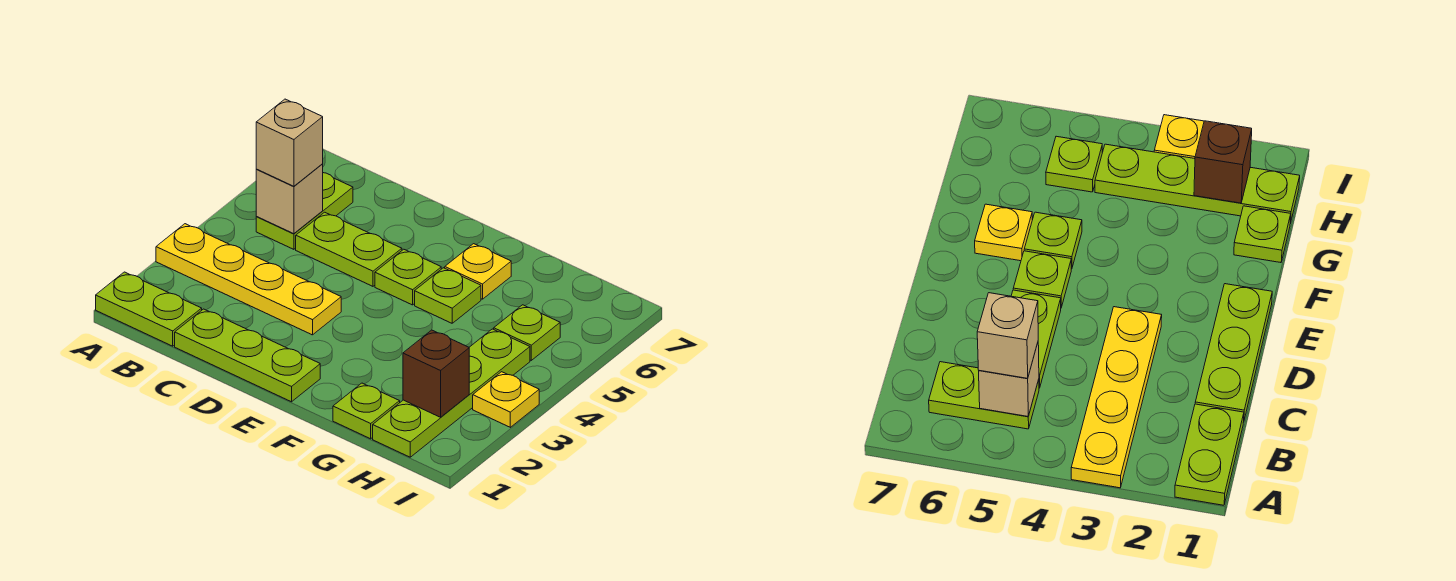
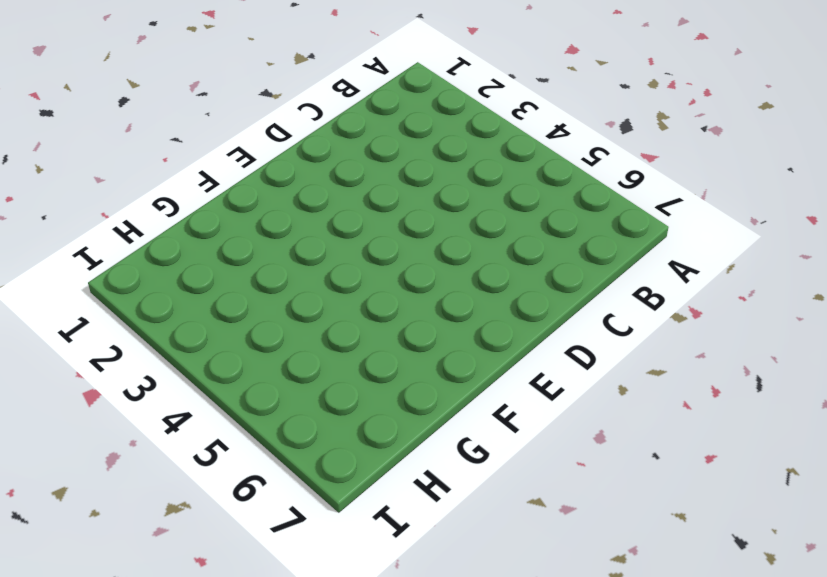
none -> lime 1x2 plate [96,272,202,346]
none -> yellow 1x4 plate [156,224,341,335]
none -> lime 1x2 plate [256,173,353,249]

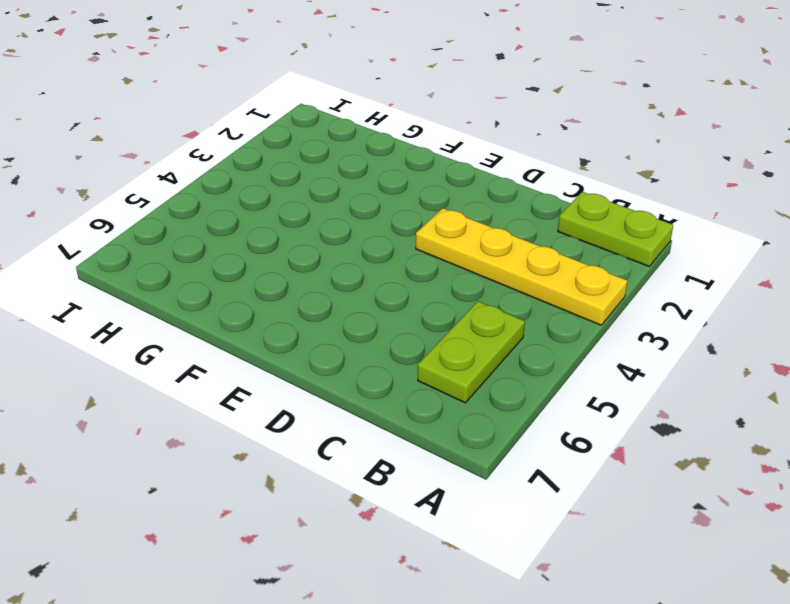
none -> lime 1x3 plate [175,309,320,402]
none -> lime 1x2 plate [296,212,402,286]
none -> lime 1x1 plate [375,249,441,305]

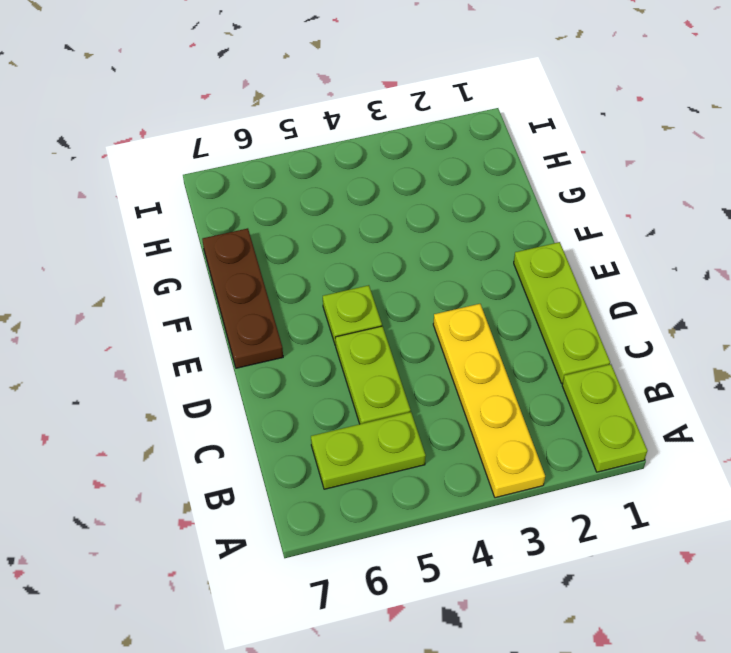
brown 1x3 plate [202,228,283,368] -> none
none -> lime 1x1 plate [415,268,481,323]
none -> yellow 1x1 plate [445,244,511,299]
none -> lime 1x1 plate [333,383,400,439]

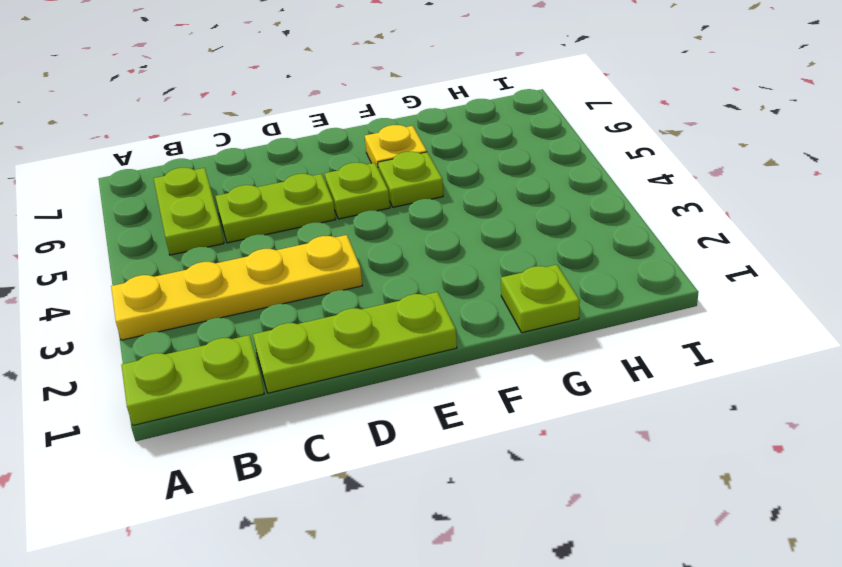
none -> lime 1x4 plate [373,329,530,457]
none -> lime 1x1 plate [494,305,560,360]
none -> yellow 1x1 plate [473,372,539,427]

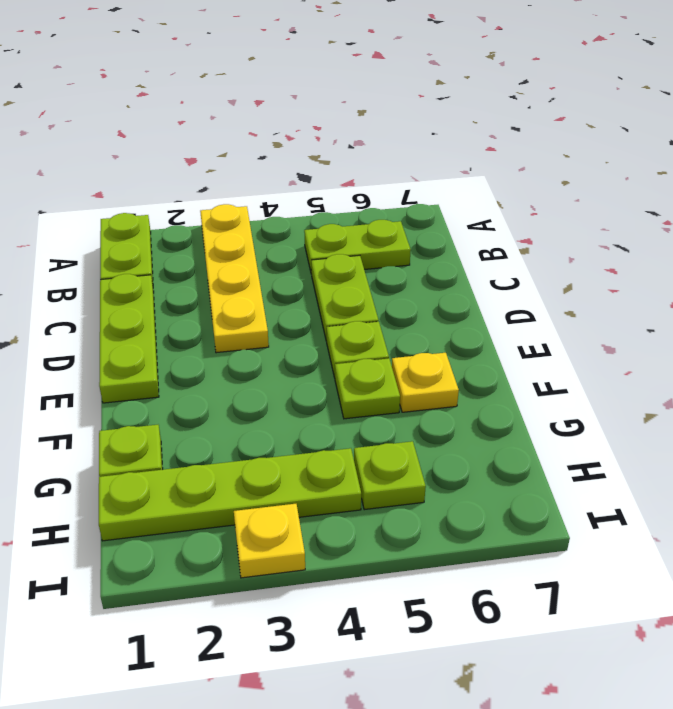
none -> tan 1x1 brick [256,164,323,234]
none -> brown 1x1 brick [403,330,469,417]
none -> tan 1x1 brick [256,99,323,186]

